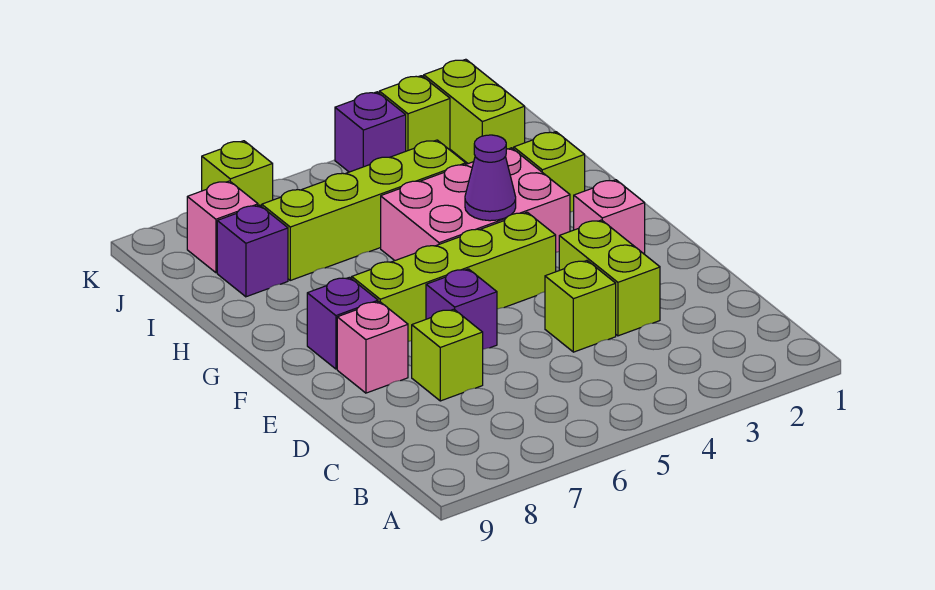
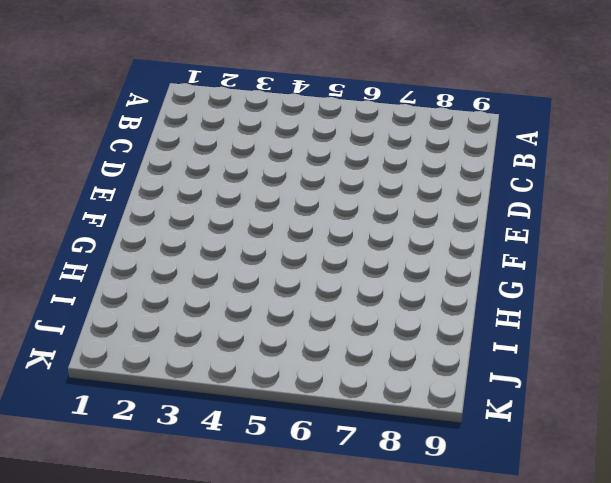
none -> lime 1x2 brick [559,220,660,336]
none -> lime 1x1 brick [545,261,616,352]
none -> lime 1x1 brick [412,309,483,401]

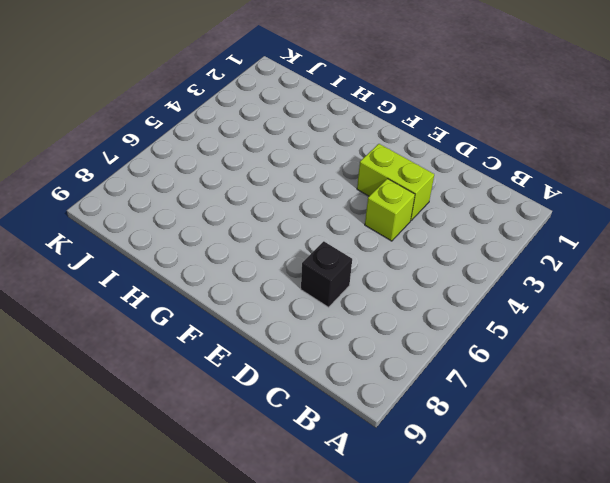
black 1x1 brick [301,241,352,307] -> lime 1x1 brick [412,309,483,401]
none -> purple 1x1 brick [426,269,497,349]
none -> pink 1x1 brick [337,302,408,393]
none -> pink 1x1 brick [574,180,645,254]

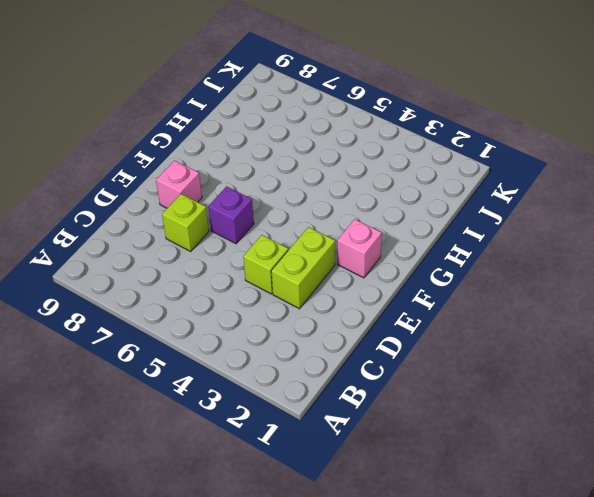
none -> lime 1x4 brick [352,212,556,341]
none -> purple 1x1 brick [307,277,378,369]
none -> pink 2x3 brick [381,148,570,261]

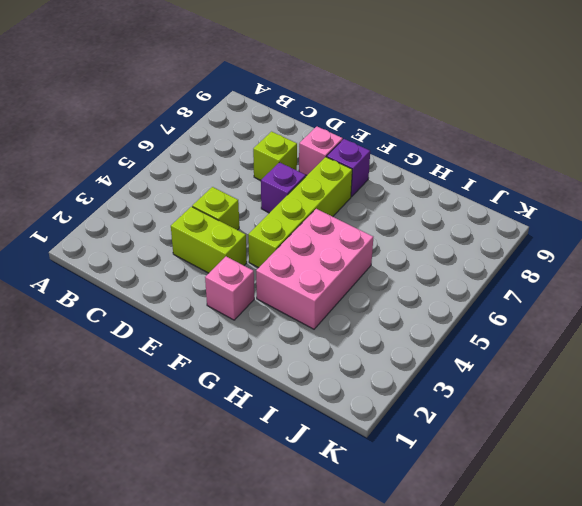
none -> lime 1x1 brick [514,132,585,212]
none -> lime 1x4 brick [262,140,466,280]
none -> purple 1x1 brick [217,205,288,297]

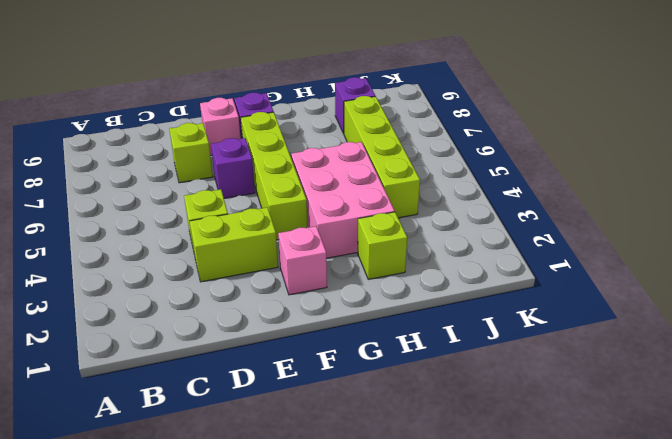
none -> lime 1x2 brick [424,59,525,164]
none -> pink 1x1 brick [187,181,258,273]
none -> lime 1x1 brick [379,76,450,151]

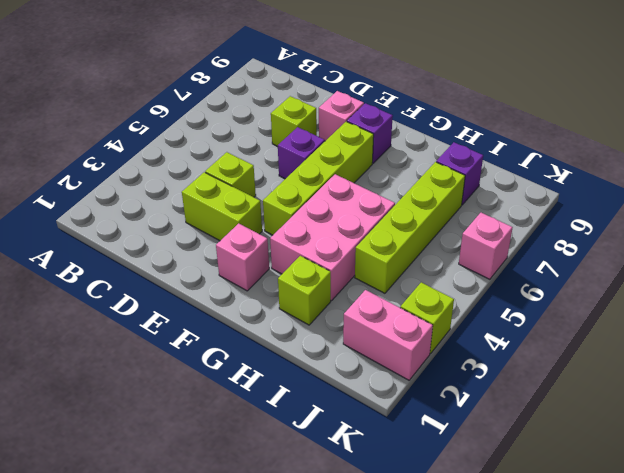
pink 1x2 brick [343,290,433,380] -> lime 1x2 brick [424,59,525,164]
pink 1x1 brick [459,213,513,279] -> pink 1x1 brick moved to [187,181,258,273]
none -> purple 1x1 brick [335,92,406,172]
none -> lime 1x1 brick [202,141,273,207]
none -> purple 1x1 cone [465,135,516,221]

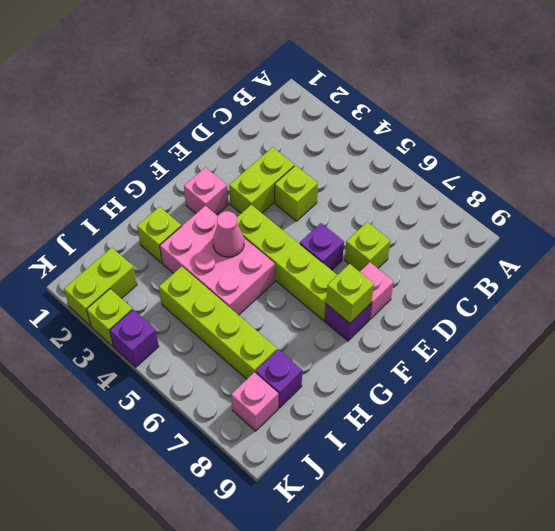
lime 1x1 brick [326,264,374,323] -> lime 1x1 brick moved to [202,141,273,207]
pink 1x1 cone [213,211,244,257] -> purple 1x1 cone [465,135,516,221]

